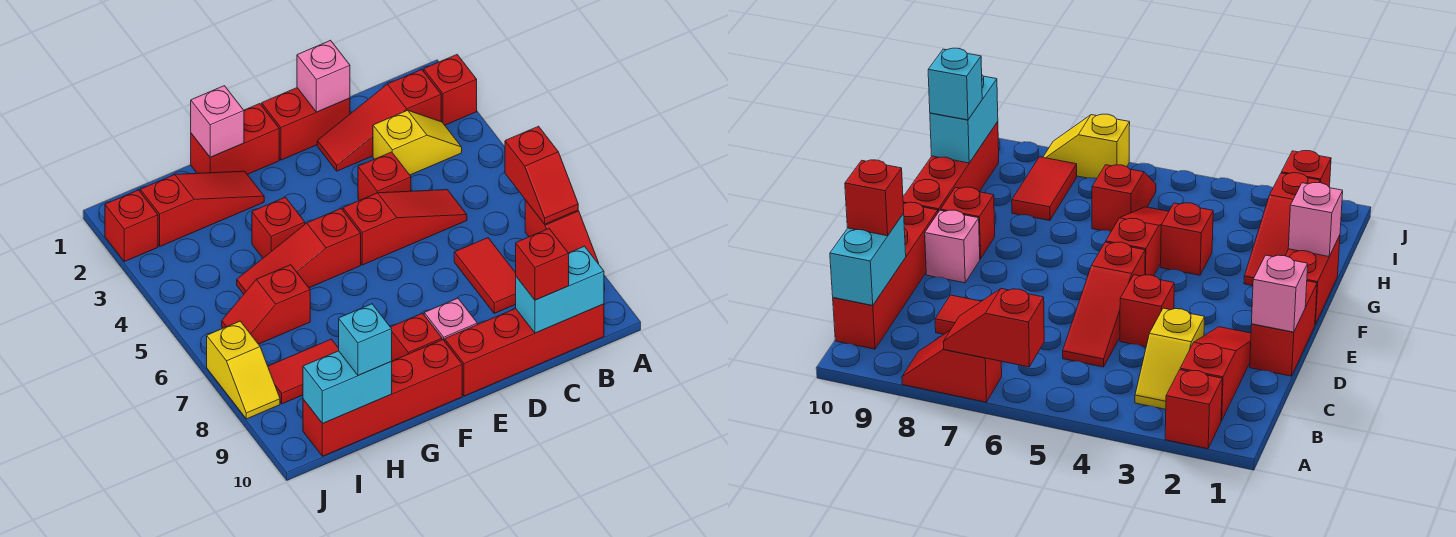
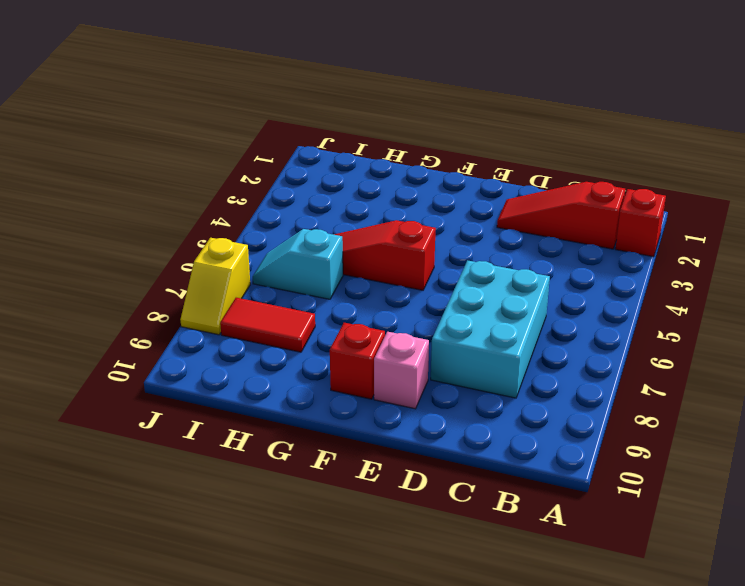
cyan 2x3 brick [431,260,550,398] -> red 1x2 tile [454,238,516,313]
cyan 1x2 slope [253,229,343,299] -> red 1x2 slope [222,265,310,344]
none -> red 1x2 slope [525,200,599,264]
none -> yellow 1x2 slope [373,110,462,175]
none -> red 1x4 brick [445,304,604,396]

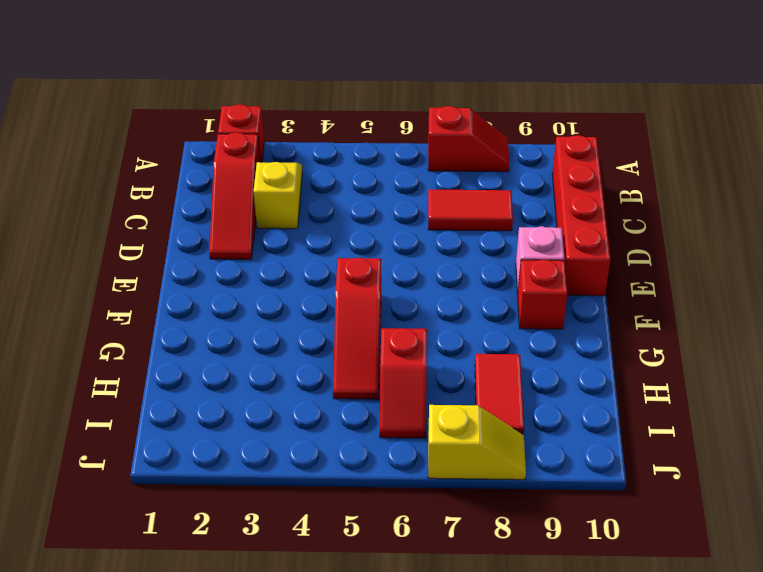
none -> red 1x3 slope [343,190,467,265]
none -> red 1x2 brick [262,88,350,160]
none -> red 1x1 brick [358,152,411,201]

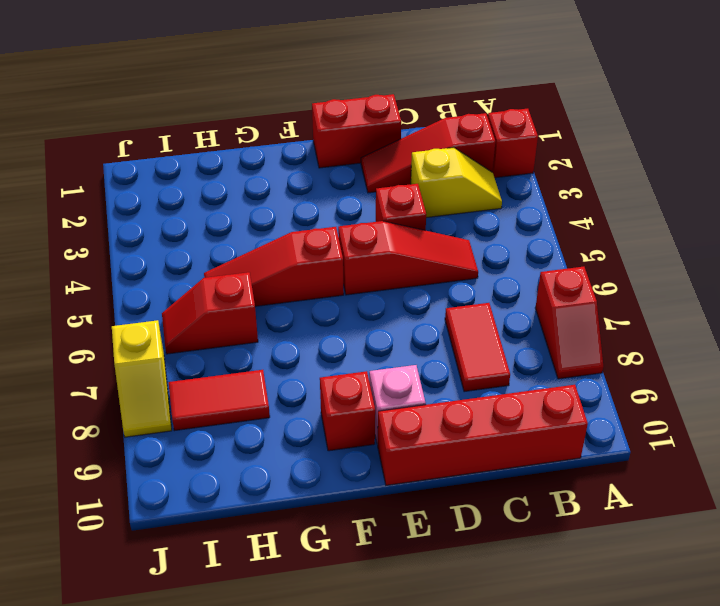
none -> red 1x2 brick [191,104,279,174]
none -> red 1x4 brick [303,340,462,456]
none -> red 1x3 slope [140,171,264,246]

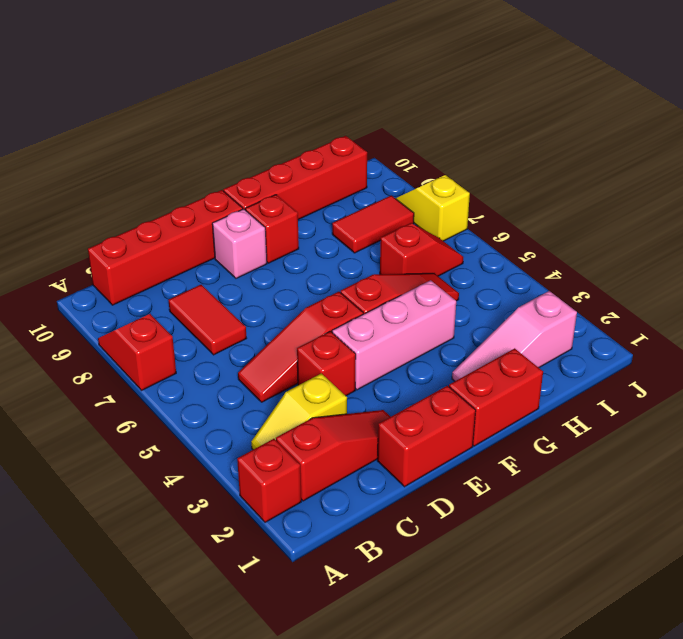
pink 1x3 brick [332,280,456,390] -> red 1x1 brick [252,197,305,258]
pink 1x3 slope [452,291,577,381] -> red 1x3 slope [140,171,264,246]
none -> red 1x1 brick [105,190,158,262]
none -> red 1x2 slope [505,126,578,224]
none -> cyan 1x2 brick [516,246,604,333]

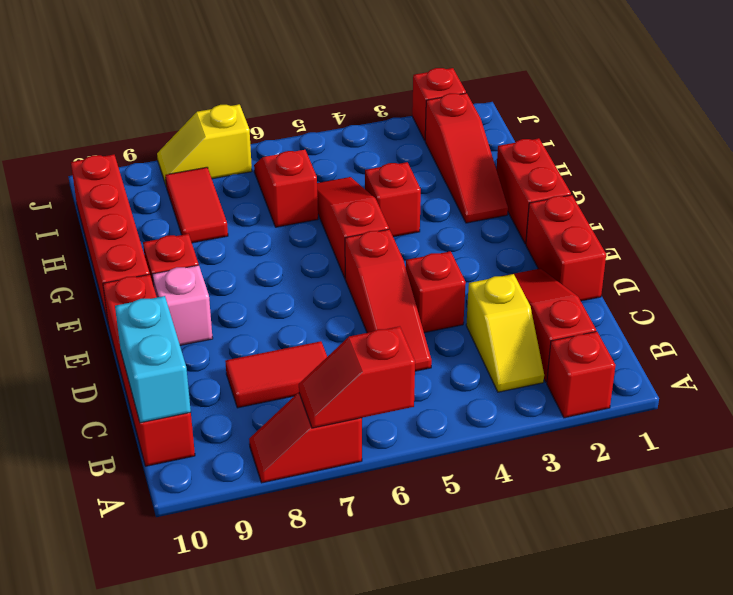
none -> pink 1x1 brick [297,40,350,112]
none -> pink 1x1 brick [191,86,244,157]
none -> cyan 1x2 brick [303,351,392,424]

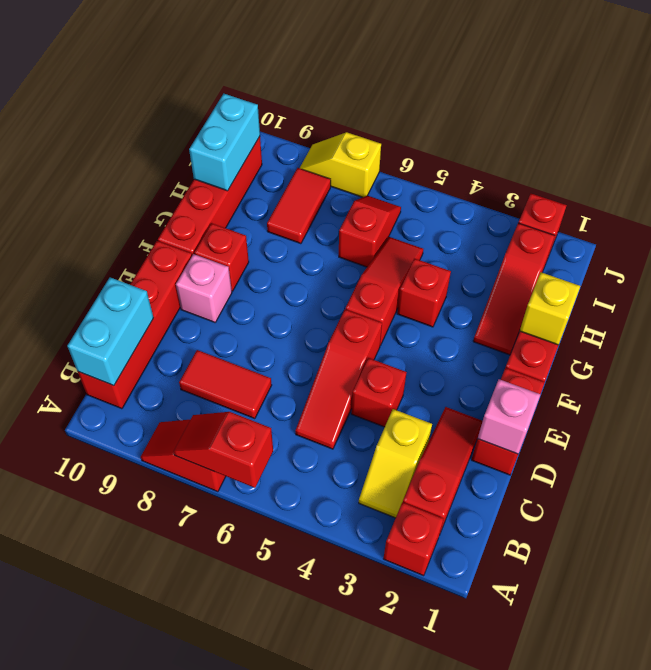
yellow 1x1 brick [520,272,580,345] -> pink 1x1 brick [191,86,244,157]
none -> red 1x1 brick [516,229,569,300]
none -> cyan 1x1 brick [339,304,392,375]

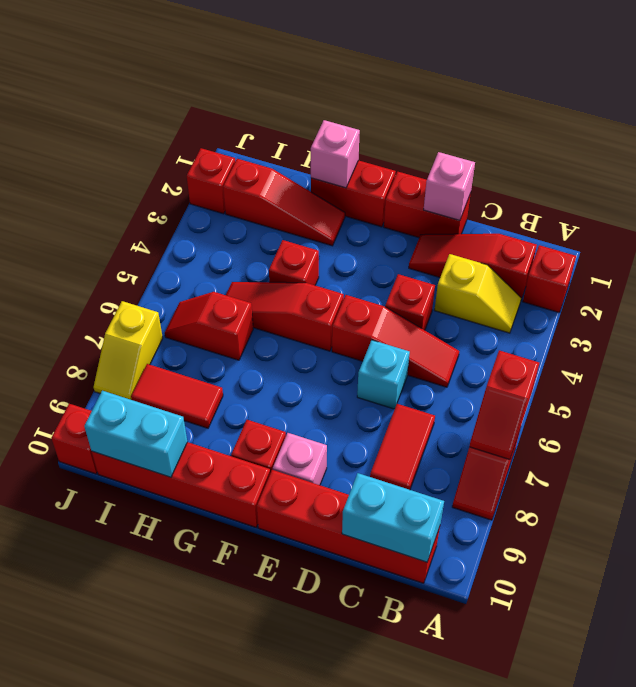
cyan 1x1 brick [357,340,410,409] -> cyan 1x1 brick moved to [339,304,392,375]
red 1x1 brick [51,404,97,474] -> red 1x1 brick moved to [516,229,569,300]

